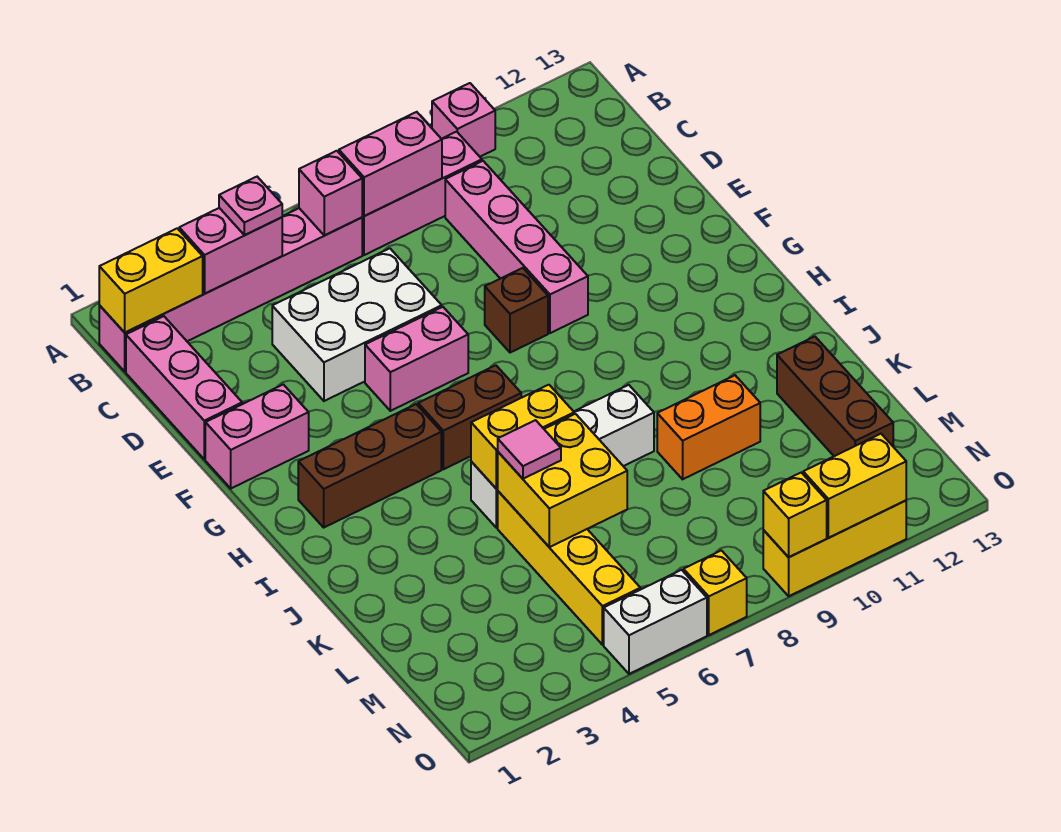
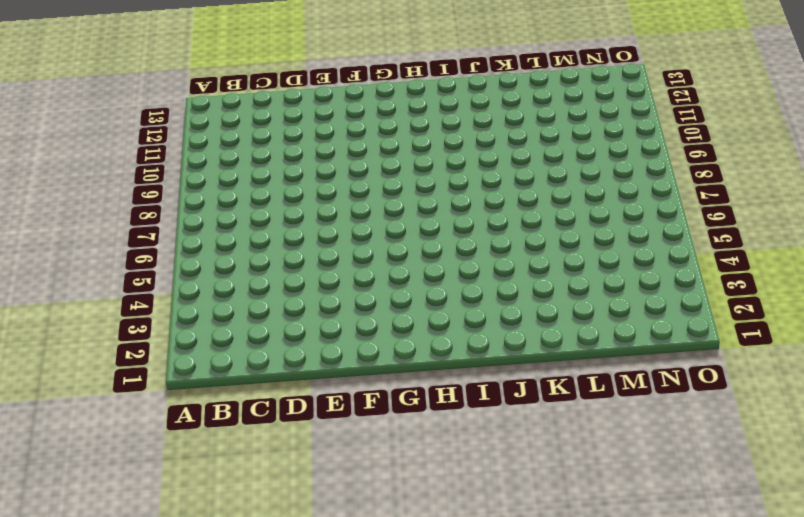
none -> pink 1x1 brick [432,83,495,157]
none -> pink 1x6 brick [99,208,362,371]
none -> pink 1x3 brick [362,132,482,255]

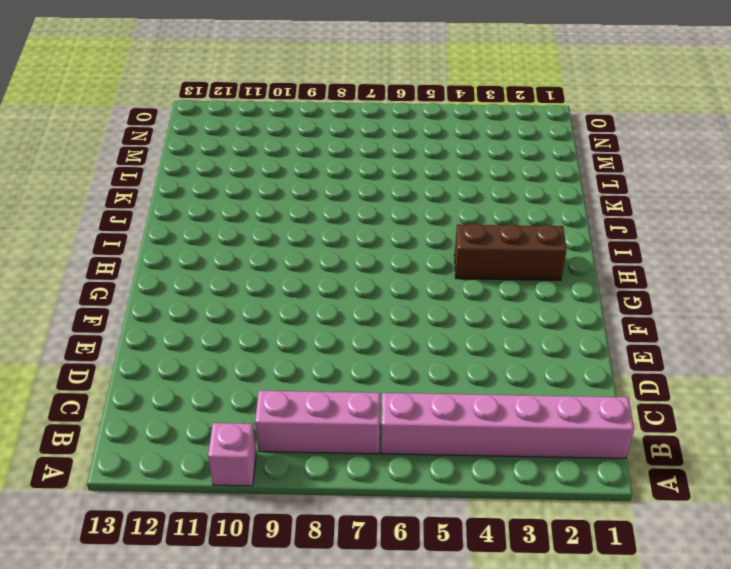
none -> pink 1x3 brick [126,316,242,459]
none -> pink 1x4 brick [445,161,588,333]
none -> white 2x3 brick [272,248,442,401]

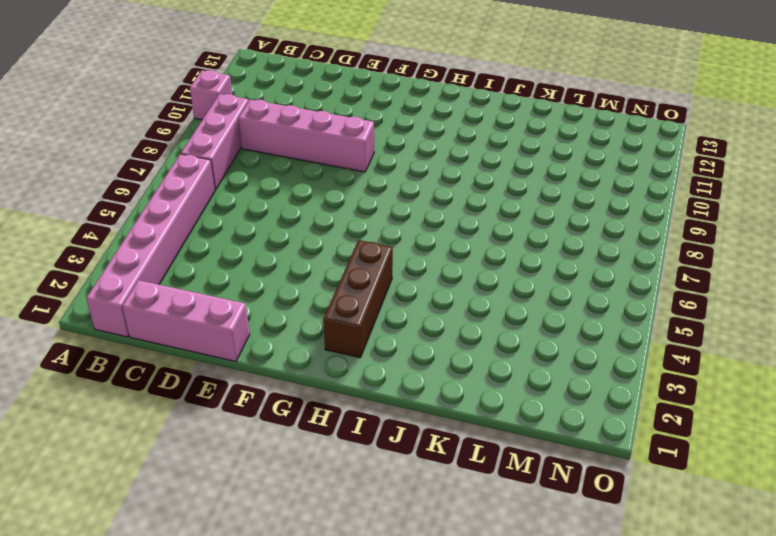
none -> white 2x3 brick [272,248,442,401]
none -> pink 1x2 brick [205,384,309,488]
none -> pink 1x2 brick [365,307,468,411]

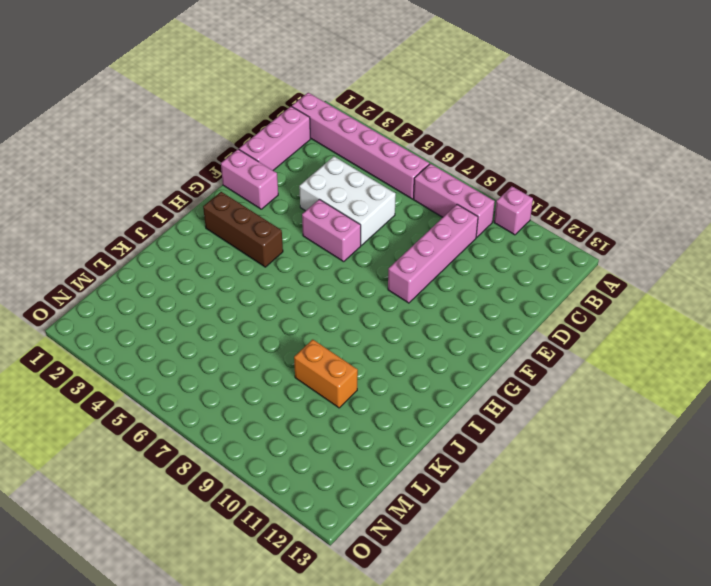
none -> brown 1x1 brick [485,268,548,353]
none -> brown 1x2 brick [418,365,521,469]
none -> white 1x4 brick [471,385,654,528]

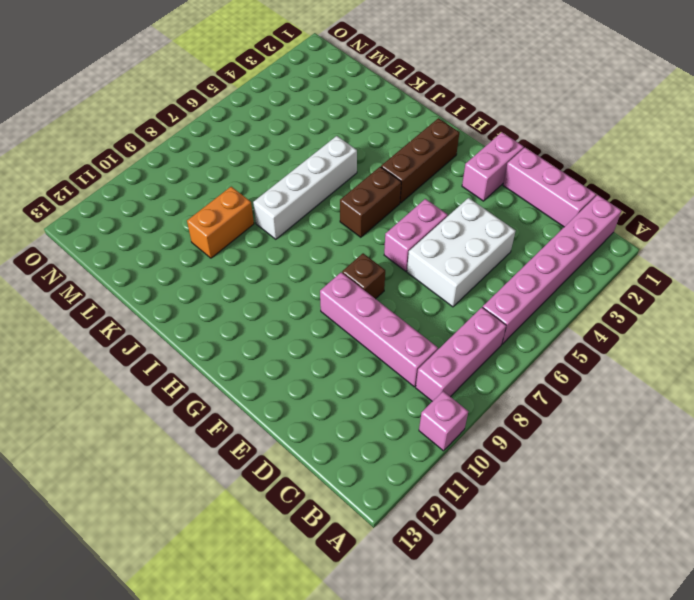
none -> yellow 1x4 brick [498,491,640,645]
none -> brown 1x3 brick [777,336,893,456]
none -> white 1x2 brick [604,570,707,674]

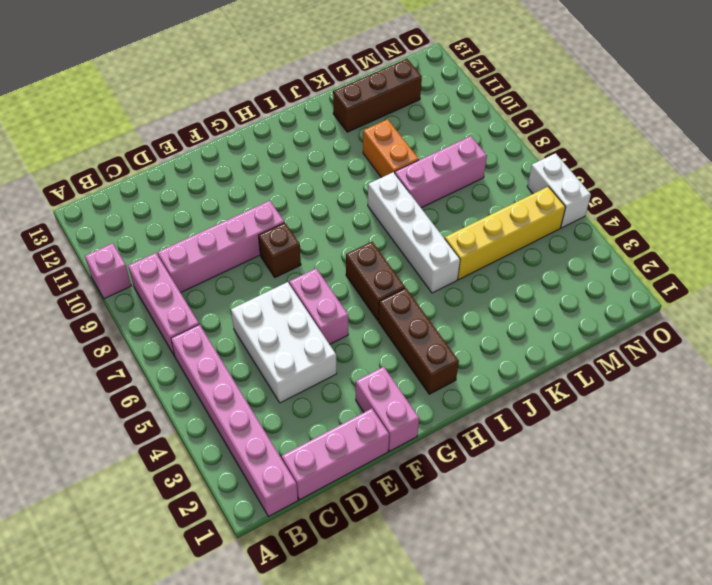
pink 1x3 brick [395,136,487,208] -> none
none -> yellow 1x1 brick [684,550,747,635]
none -> yellow 1x3 brick [763,500,906,596]
none -> yellow 1x2 brick [99,228,203,332]

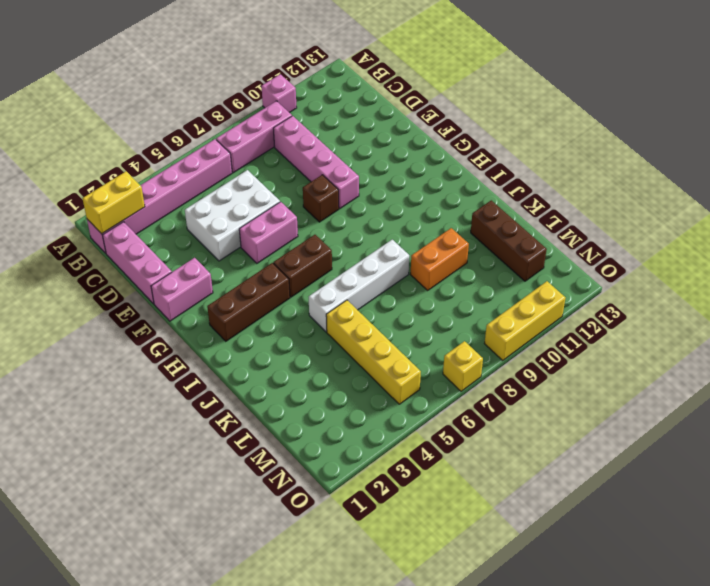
none -> white 1x2 brick [604,570,707,674]
none -> pink 1x2 brick [179,208,282,294]
none -> pink 1x1 brick [299,151,362,235]

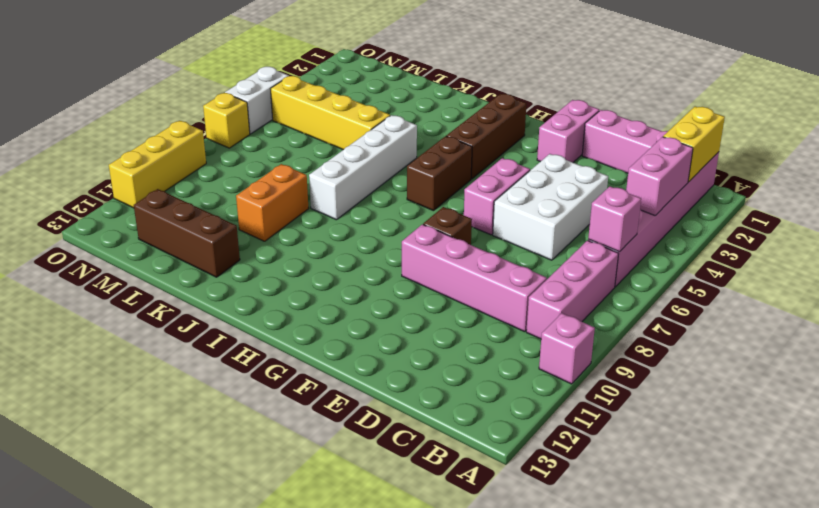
none -> pink 1x2 brick [339,112,442,216]
none -> yellow 1x2 brick [471,385,574,489]
none -> yellow 2x2 brick [497,414,627,547]

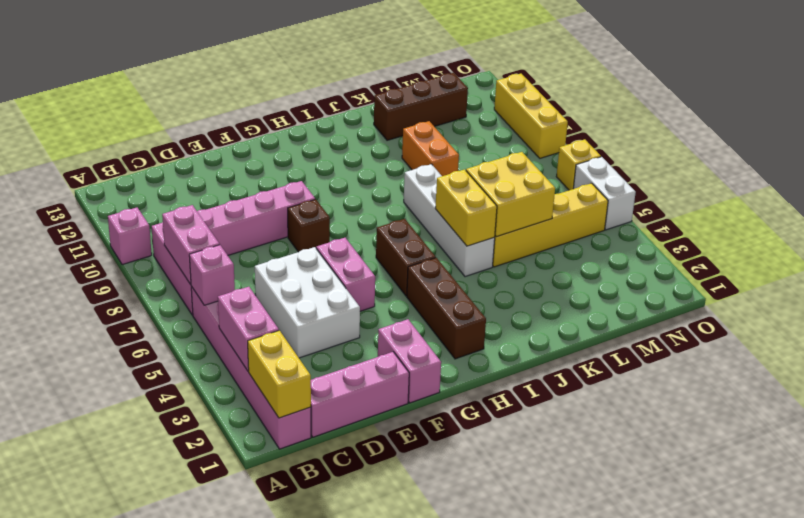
none -> yellow 1x1 brick [763,473,827,557]
none -> yellow 1x2 brick [803,434,906,538]
none -> pink 1x1 plate [219,177,282,235]

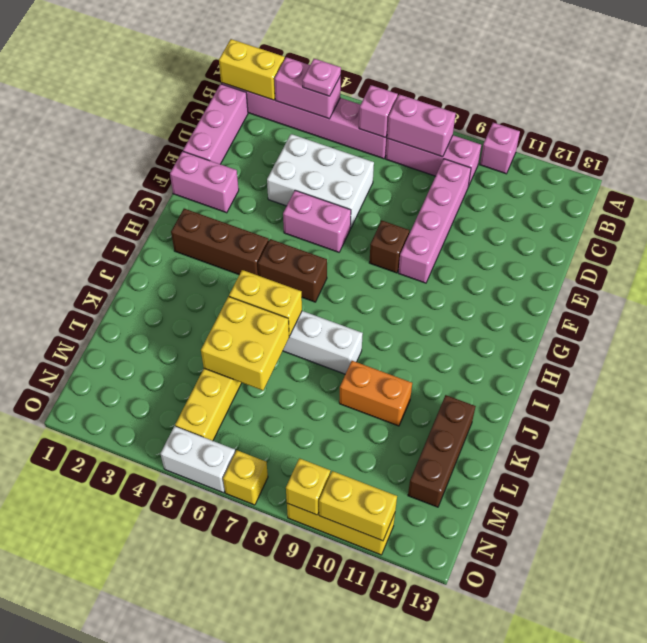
none -> pink 1x1 tile [498,420,561,479]

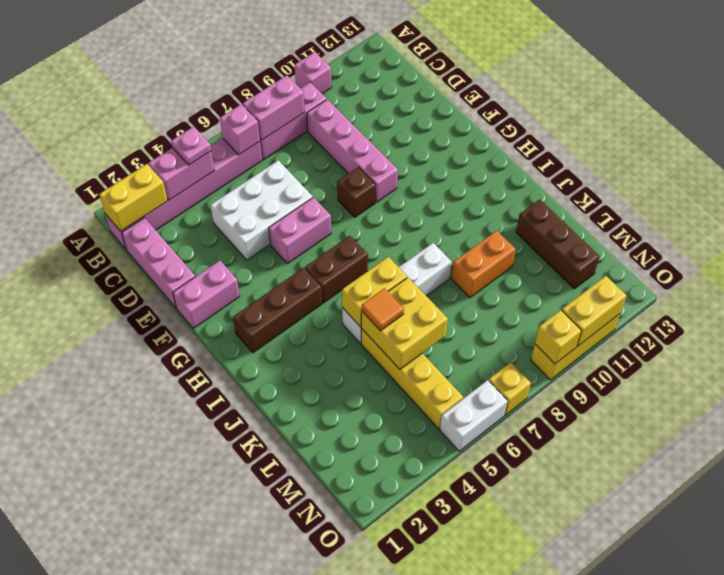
orange 1x1 tile [362,288,404,331] -> pink 1x1 tile [498,420,561,479]

